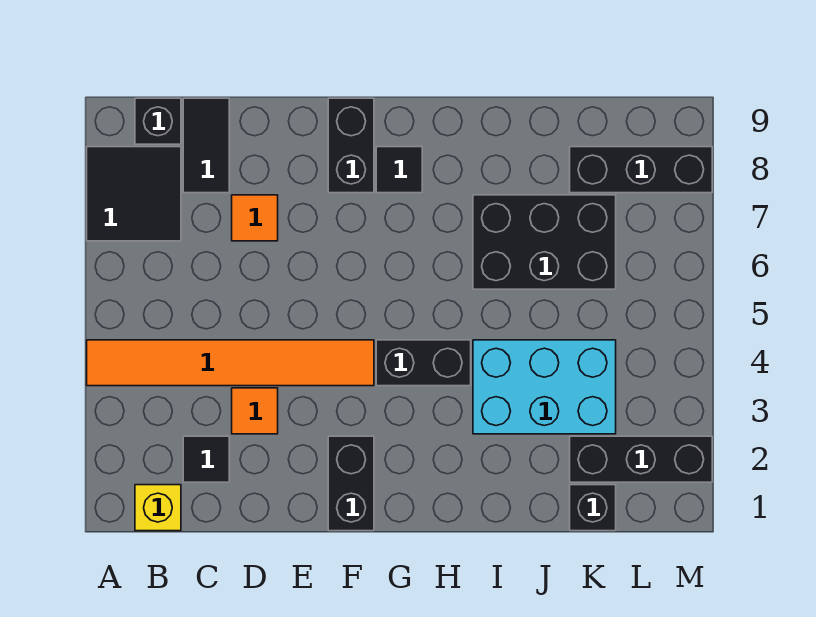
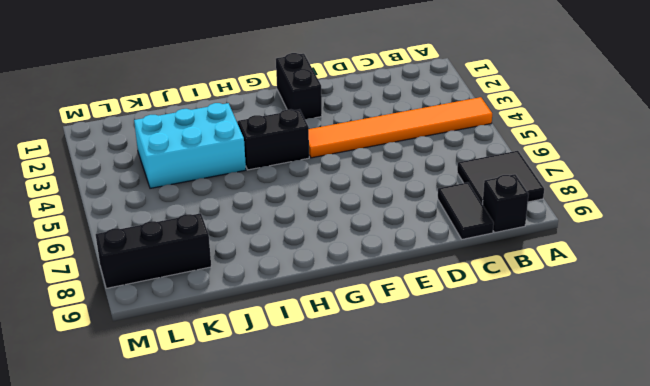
none -> yellow 1x1 brick [135,485,181,531]
none -> black 1x1 tile [183,436,229,482]
none -> orange 1x1 tile [232,388,278,434]

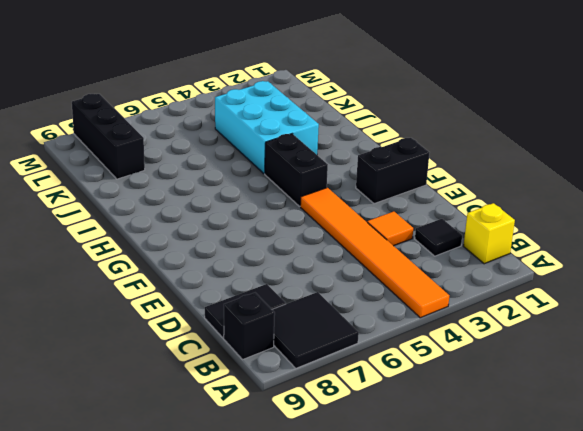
none -> orange 1x1 tile [232,195,278,241]
none -> black 1x2 brick [328,98,374,193]
none -> black 1x1 tile [376,147,422,193]

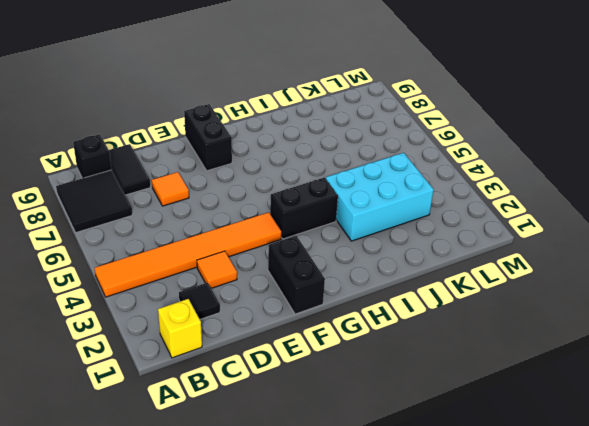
none -> black 1x1 tile [376,147,422,193]
none -> black 2x3 brick [473,195,616,289]
none -> black 1x1 brick [570,485,616,531]

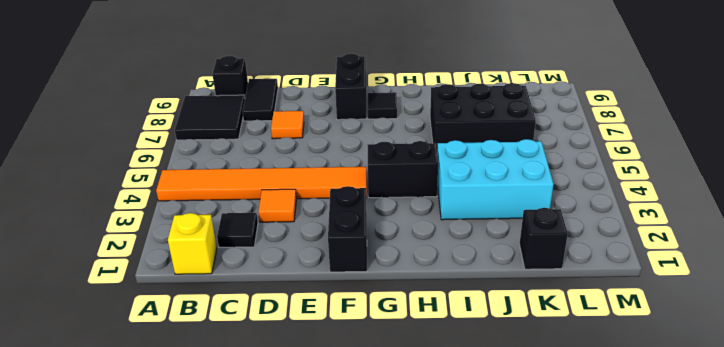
none -> black 1x3 brick [570,436,712,482]
none -> black 1x3 brick [570,147,712,193]

